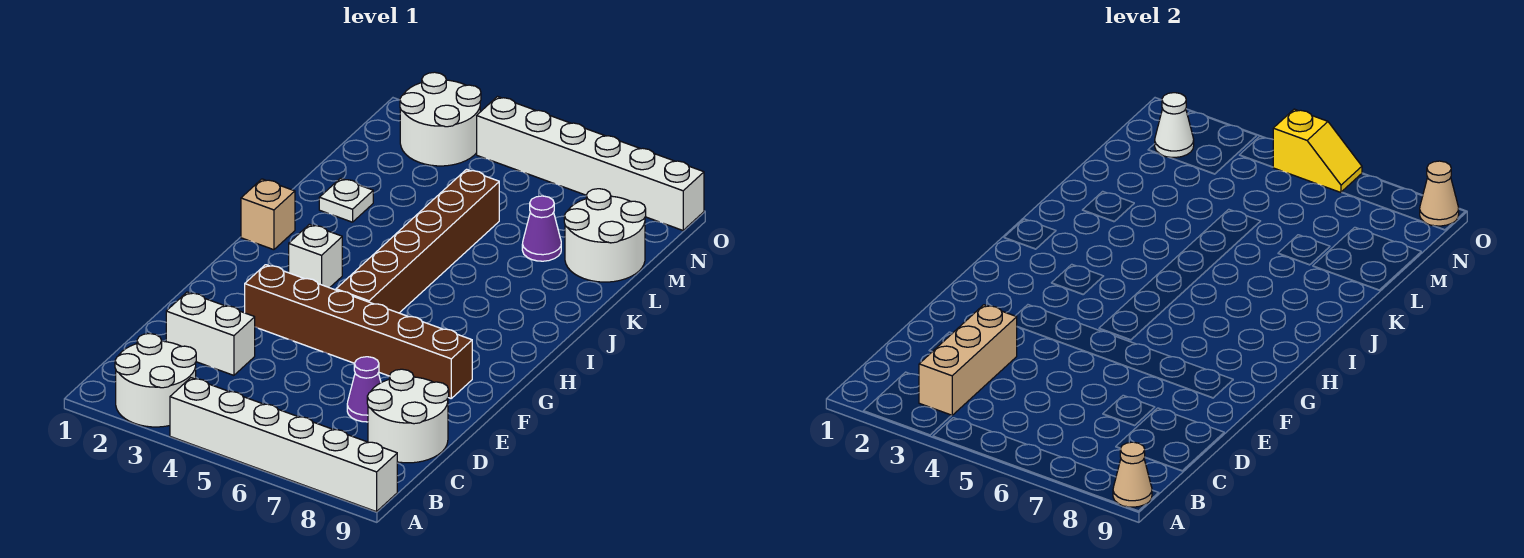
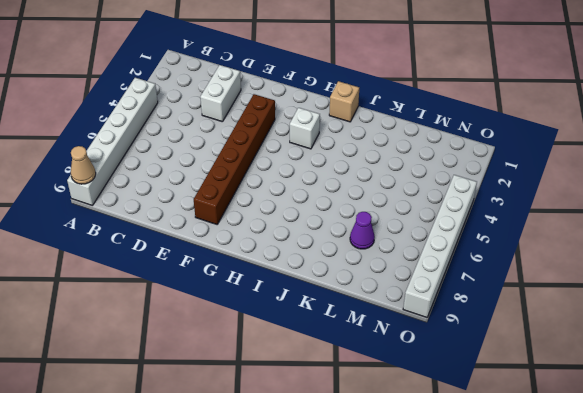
none -> white 2x2 round brick [115,334,196,427]
none -> white 2x2 round brick [367,369,449,463]
none -> purple 1x1 cone [347,357,381,422]

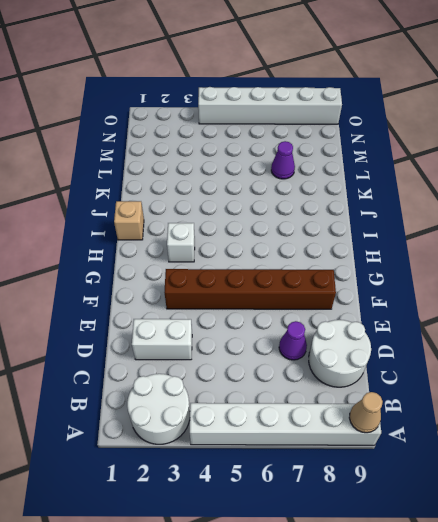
none -> brown 1x6 brick [336,169,499,313]
none -> white 1x1 plate [319,178,373,222]
none -> white 2x2 round brick [564,189,646,282]

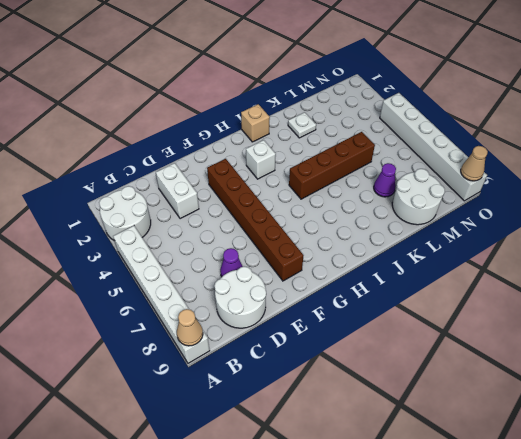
brown 1x4 brick [289,132,375,199] -> brown 1x6 brick [336,169,499,313]
none -> white 2x2 round brick [400,72,481,166]
none -> tan 1x3 brick [919,305,1017,415]
none -> white 1x1 cone [1155,93,1194,157]

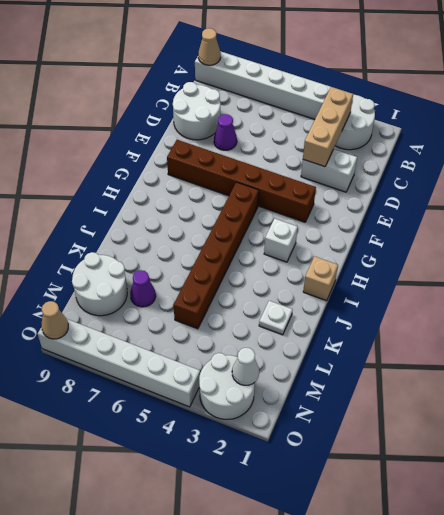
none -> yellow 1x2 slope [1273,109,1362,192]

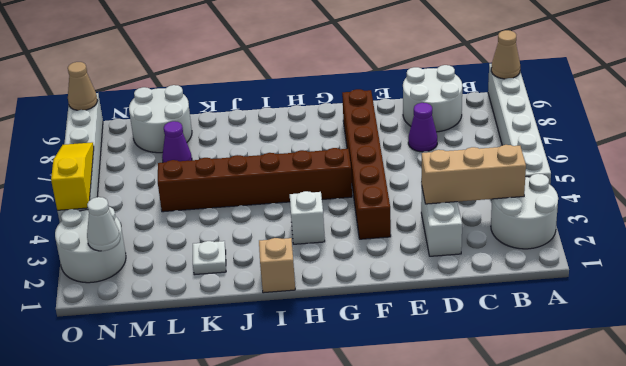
yellow 1x3 slope [51,142,94,210] -> yellow 1x2 slope [1273,109,1362,192]

